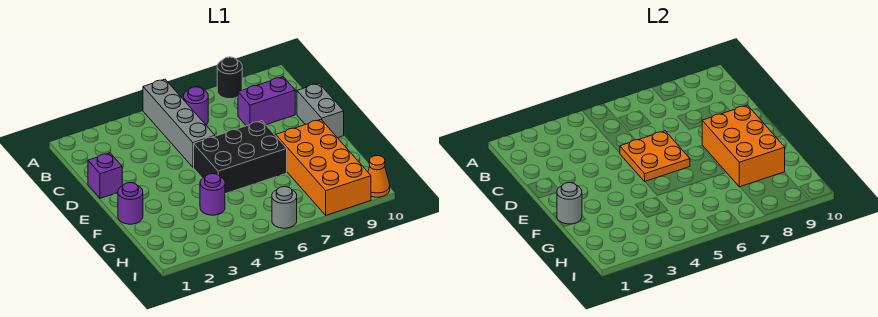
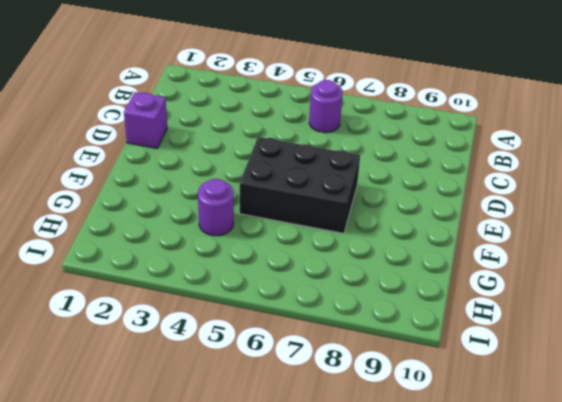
none -> grey 1x4 brick [143,79,215,167]
none -> black 1x1 round brick [217,57,242,99]
none -> purple 1x2 brick [238,77,295,126]

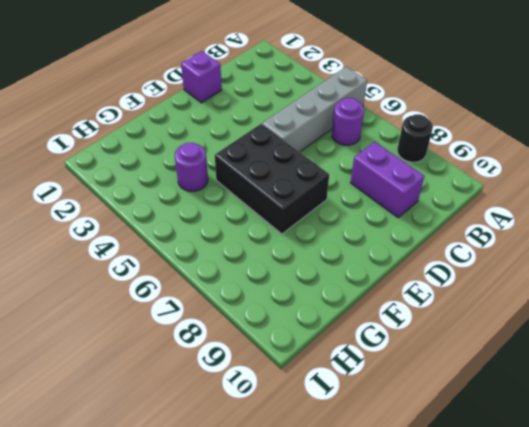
none -> grey 1x2 brick [297,83,344,138]
none -> purple 1x1 round brick [118,183,143,224]
none -> orange 2x4 brick [276,120,371,215]

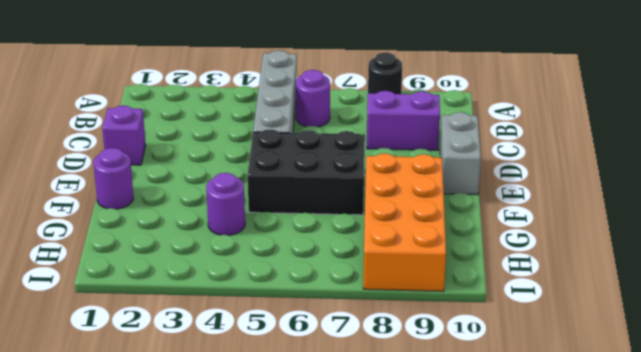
none -> grey 1x1 round brick [272,187,297,228]
none -> orange 1x1 cone [368,156,390,197]
none -> orange 2x2 plate [620,131,690,181]

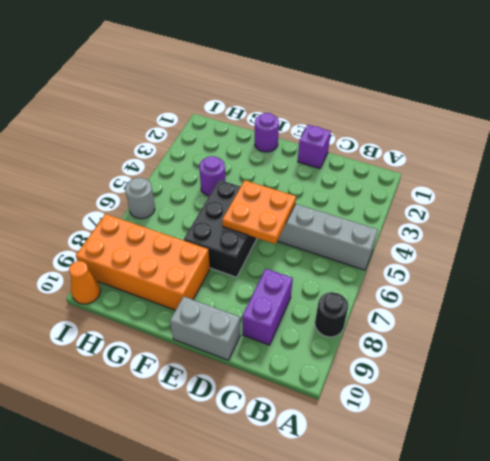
none -> purple 1x1 round brick [183,87,208,125]
none -> orange 2x3 brick [702,105,785,187]
none -> grey 1x1 round brick [557,183,582,224]

